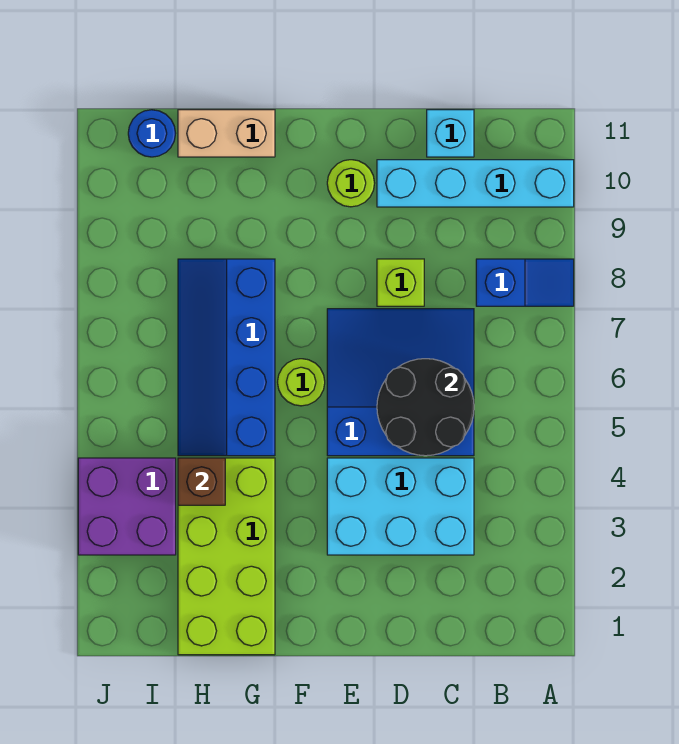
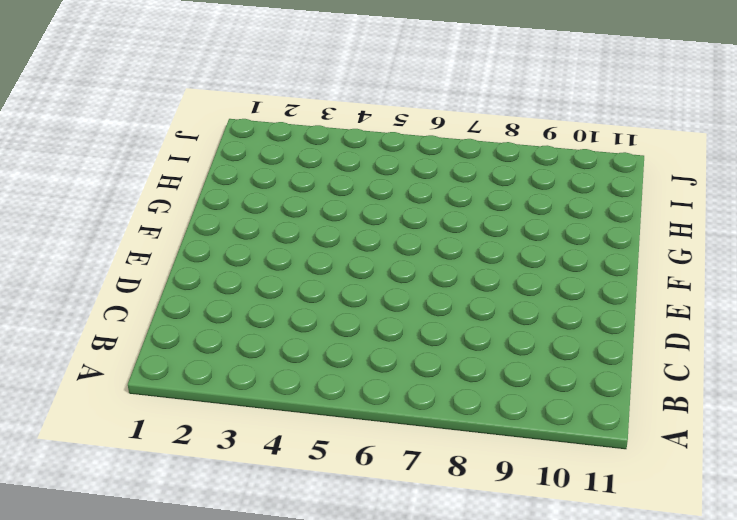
none -> blue 1x2 slope [476,259,574,306]
none -> cyan 1x4 brick [377,160,574,207]
none -> cyan 2x3 brick [327,458,474,555]

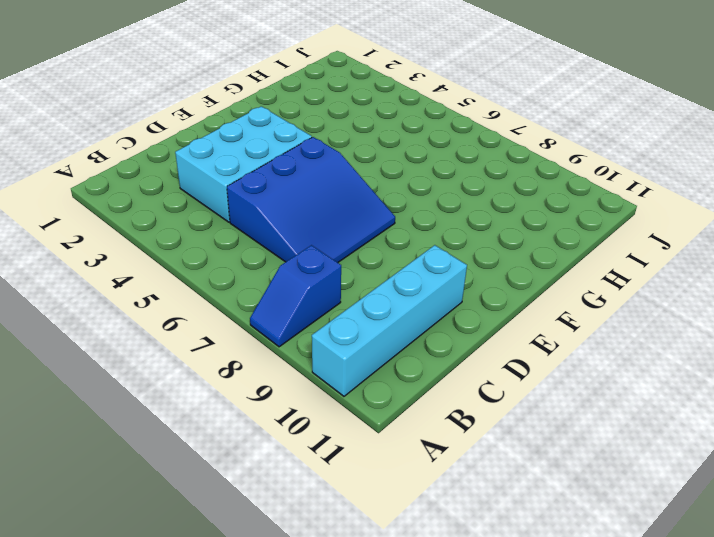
none -> cyan 1x1 brick [427,110,474,157]
none -> lime 1x1 brick [377,259,424,306]
none -> lime 1x1 round brick [327,160,375,207]

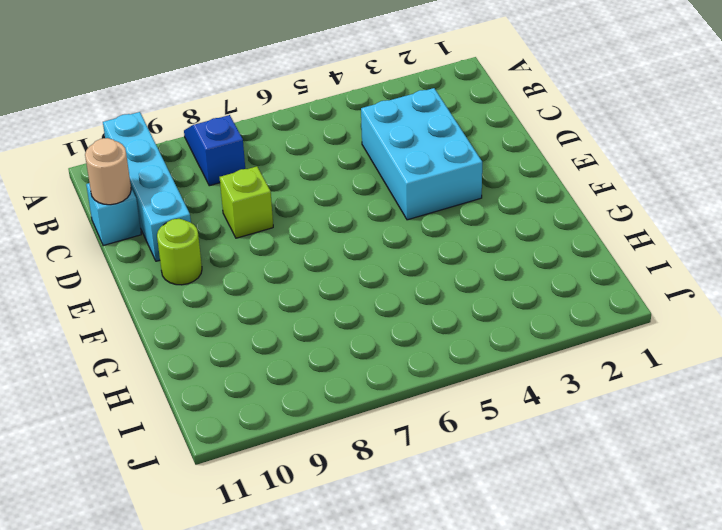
tan 1x1 round brick [85,138,131,205] -> none
none -> blue 3x3 slope [327,309,474,456]
none -> lime 1x1 round brick [278,359,325,406]
none -> lime 2x4 brick [178,458,275,655]

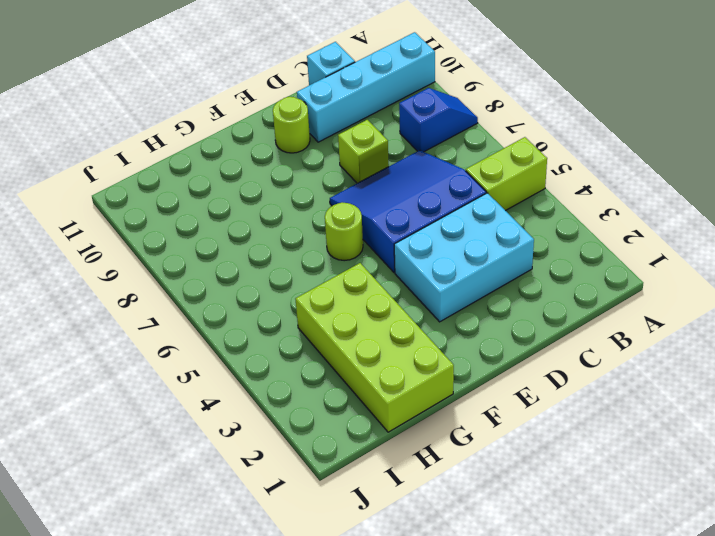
lime 1x2 brick [466,137,547,211] -> none
none -> blue 2x4 slope [178,259,275,456]
none -> tan 1x2 brick [178,110,275,157]
none -> purple 2x2 brick [78,458,176,555]

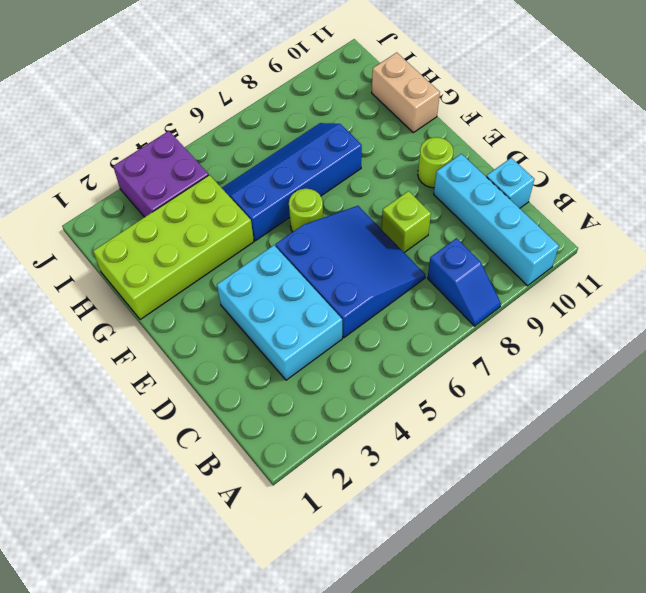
none -> blue 1x1 round brick [128,110,176,157]
none -> black 2x2 round brick [377,359,474,456]
none -> brown 1x1 brick [178,458,225,505]

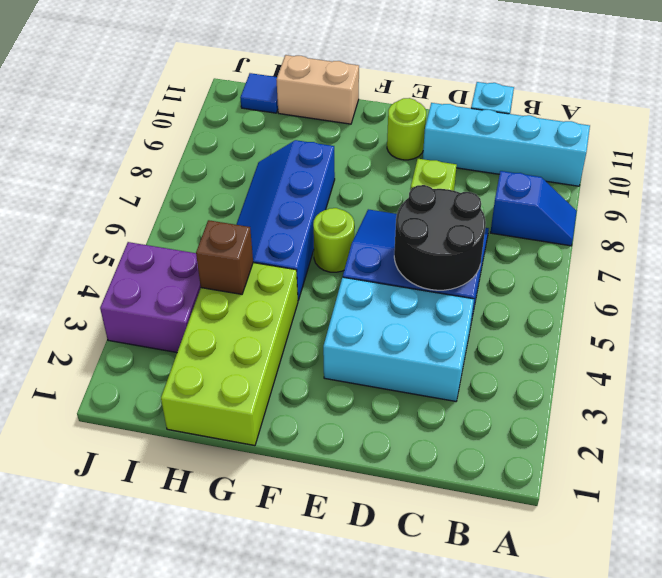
blue 1x1 tile [240,73,278,113] -> blue 1x1 round brick [128,110,176,157]

